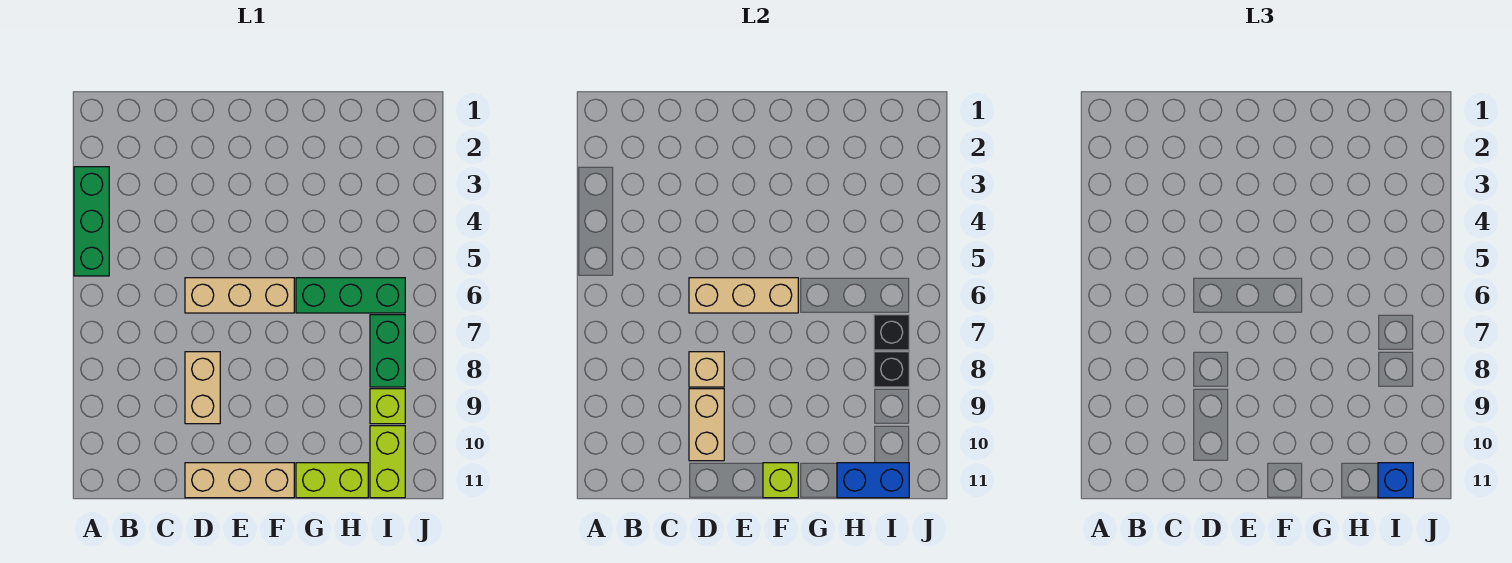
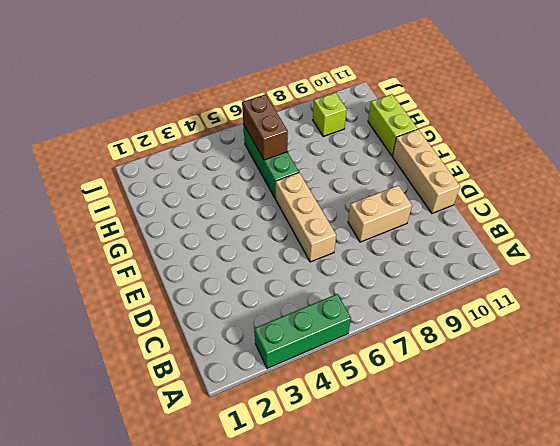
brown 1x2 brick [242,94,288,160] -> none
none -> green 1x2 brick [370,315,405,387]
none -> lime 1x2 brick [370,426,405,498]
none -> tan 1x3 brick [689,278,798,313]

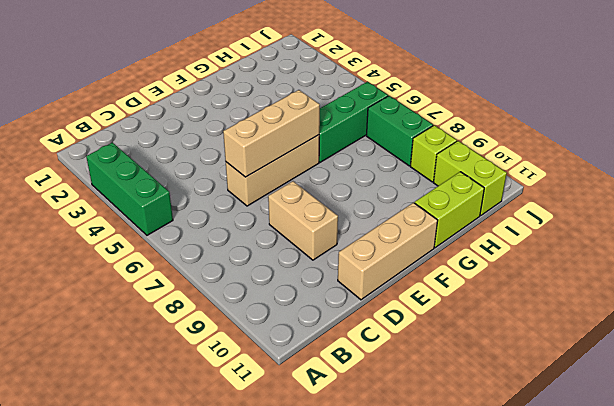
none -> tan 1x1 brick [689,352,724,387]
none -> tan 1x2 brick [689,389,724,461]
none -> lime 1x1 brick [763,463,798,498]

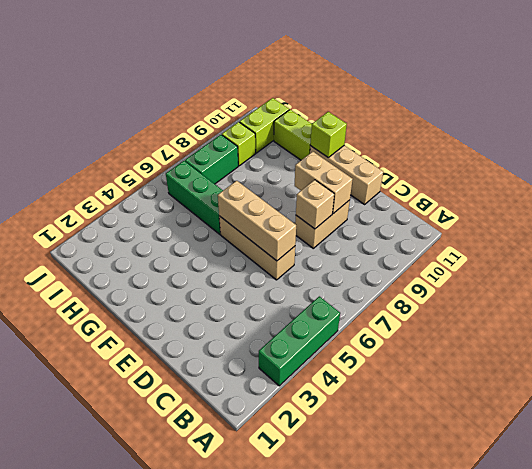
tan 1x2 brick [295,152,353,214] -> tan 1x2 brick turned to [689,389,724,461]
none -> blue 1x2 brick [837,463,909,498]
none -> black 1x1 brick [874,315,909,350]
none -> black 1x1 brick [874,352,909,387]

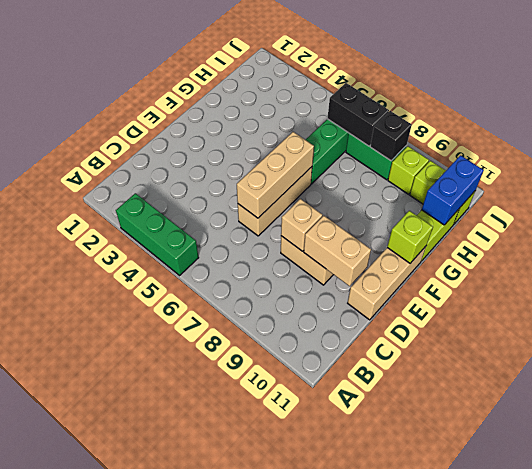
black 1x2 brick [328,83,389,146] -> black 1x1 brick [874,315,909,350]
none -> blue 1x1 brick [1378,463,1413,498]

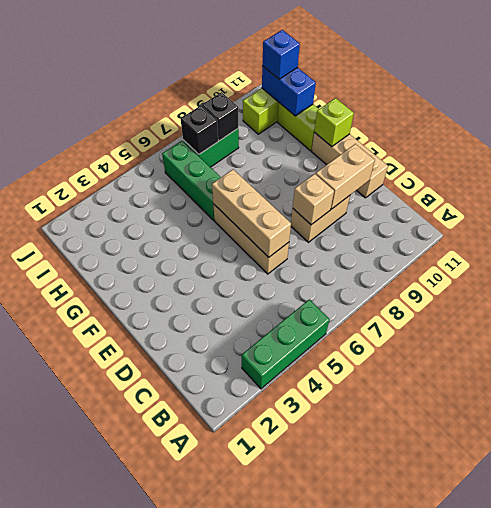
none -> lime 1x1 brick [370,389,405,424]

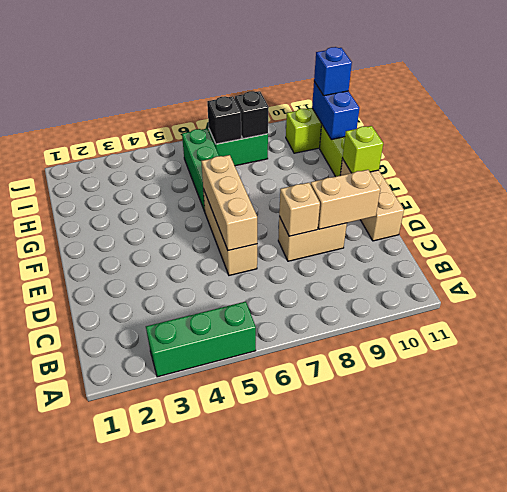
none -> lime 1x1 brick [370,389,405,424]

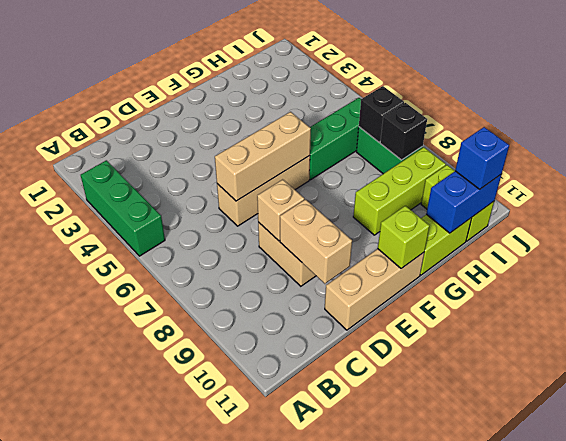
lime 1x3 brick [353,147,446,235] -> lime 1x1 brick [370,389,405,424]

